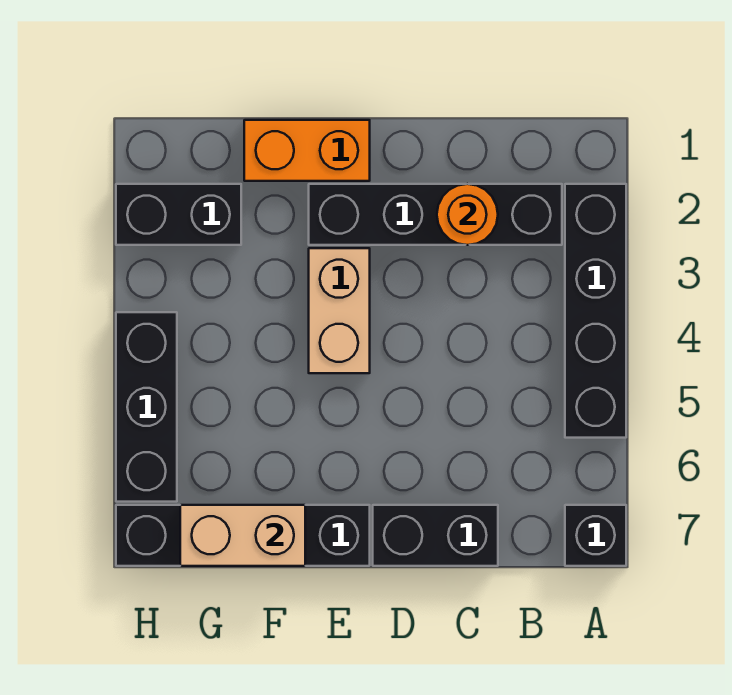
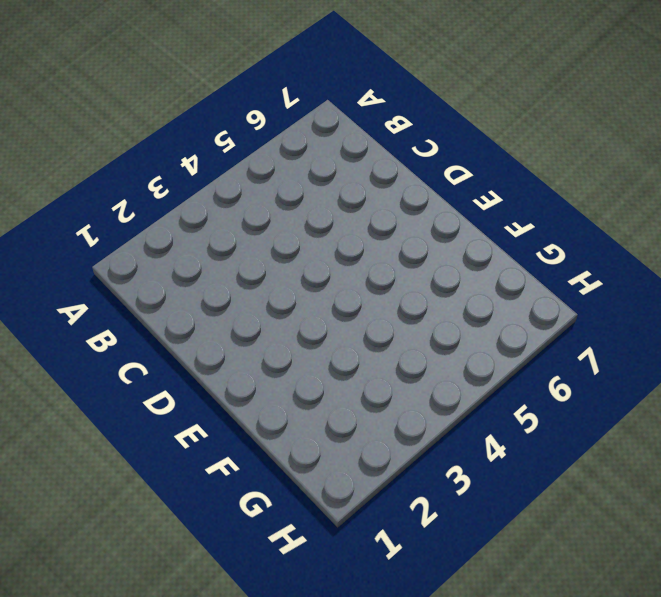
none -> black 1x4 brick [565,184,626,438]
none -> black 1x1 brick [565,505,626,566]

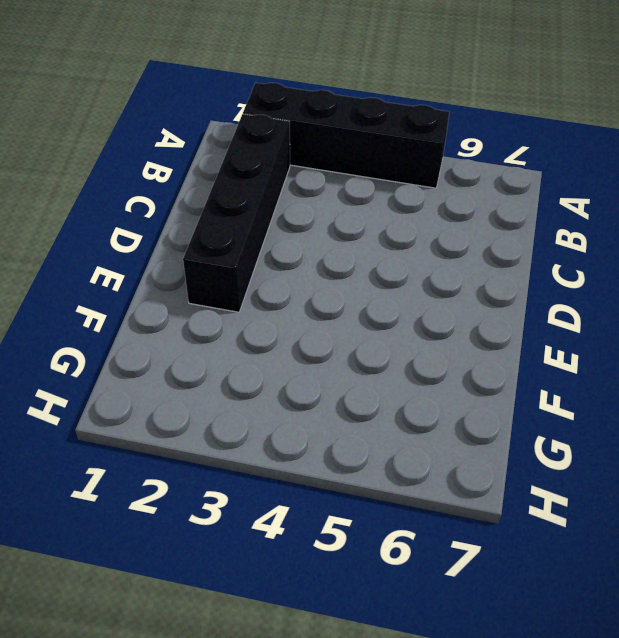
none -> black 1x1 brick [565,505,626,566]
none -> black 1x2 brick [373,505,498,566]

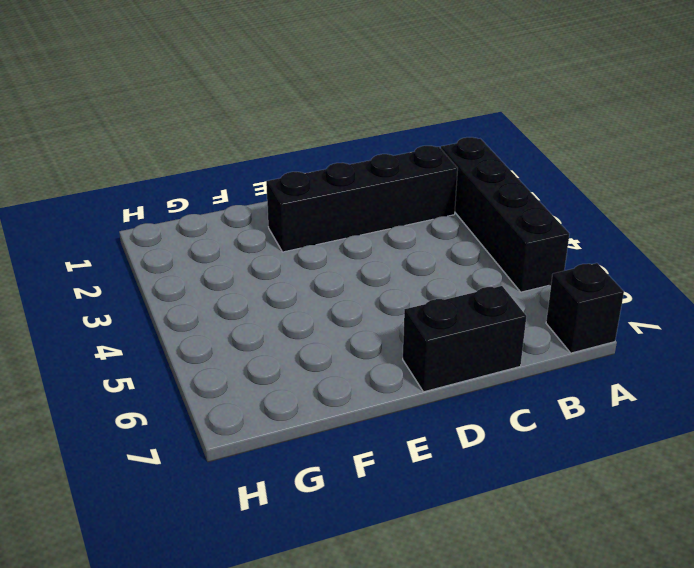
none -> orange 1x2 brick [244,120,370,181]
none -> tan 1x2 brick [309,248,370,373]

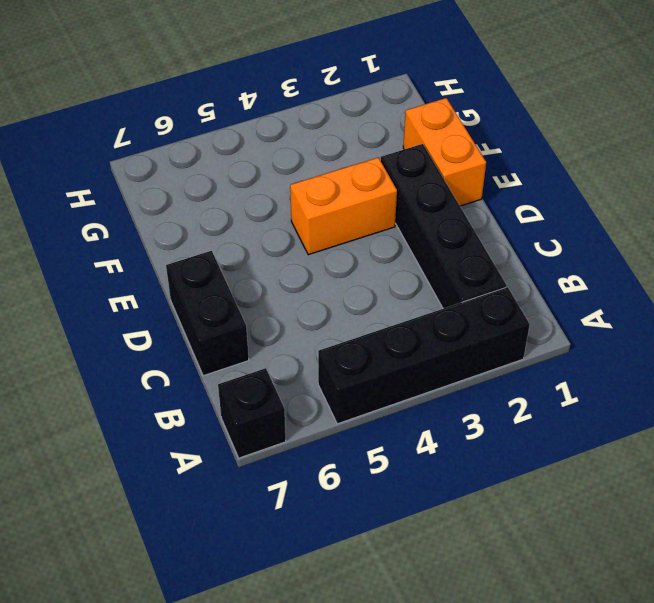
orange 1x2 brick [290,158,397,255] -> tan 1x2 brick [309,248,370,373]
none -> black 1x4 brick [116,505,370,566]
none -> black 1x2 brick [116,184,241,245]

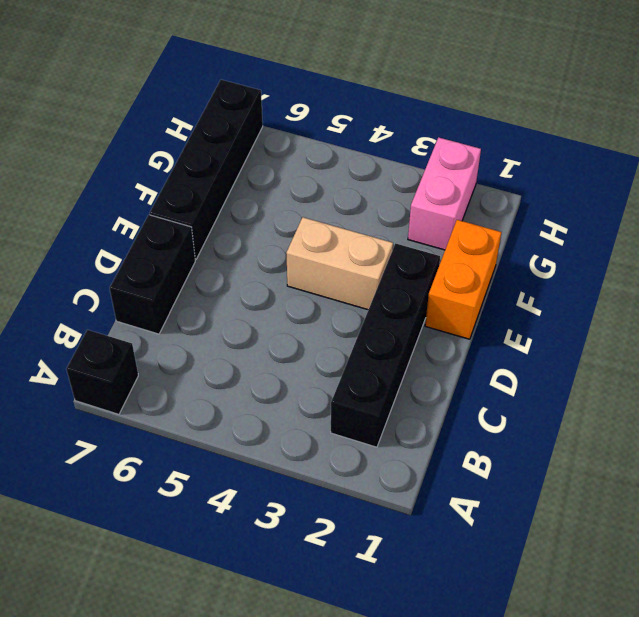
pink 1x2 brick [408,137,481,250] -> black 1x2 brick [116,184,241,245]
none -> black 1x4 brick [565,184,626,438]
none -> black 1x3 brick [116,312,177,502]

